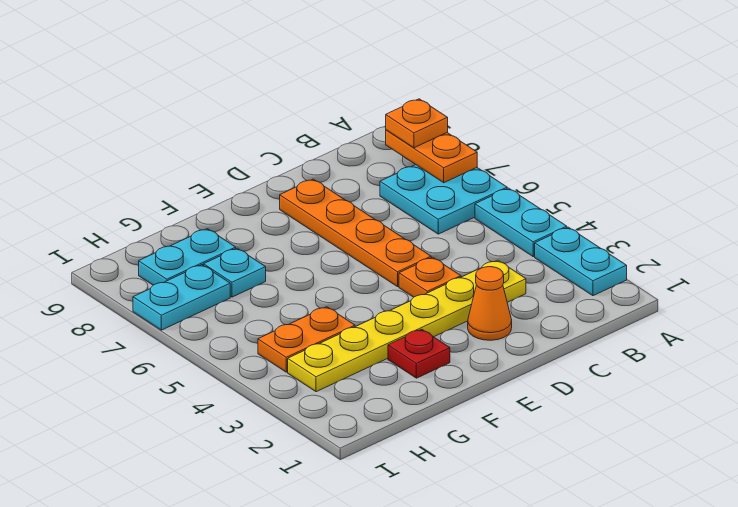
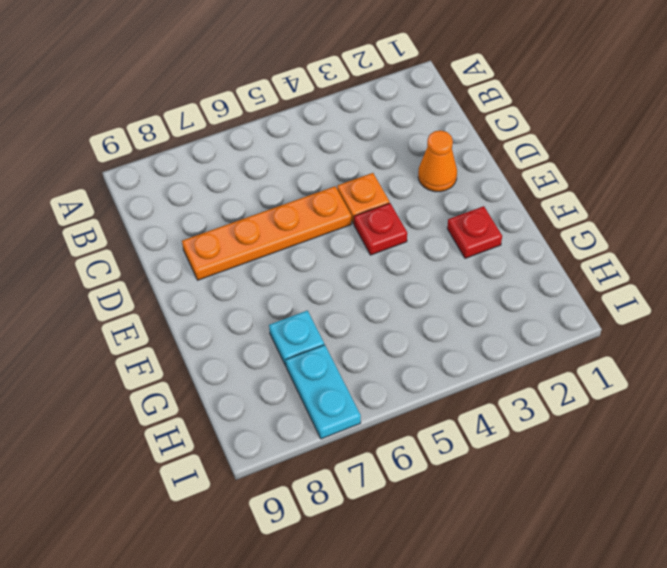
red 1x1 plate [354,203,407,255] -> none
none -> cyan 1x2 plate [535,227,627,296]
none -> cyan 1x2 plate [475,188,567,257]
none -> cyan 2x2 plate [380,165,507,234]

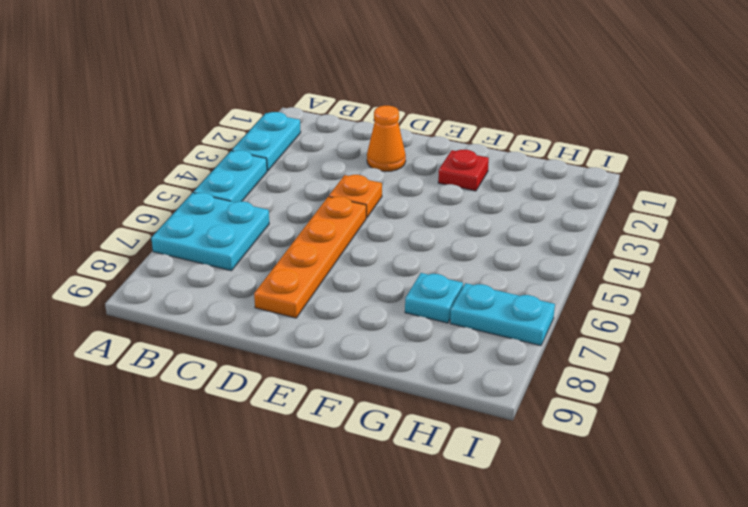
none -> yellow 1x6 plate [288,260,526,392]
none -> orange 1x2 plate [258,307,355,372]
none -> cyan 1x2 plate [139,229,236,285]

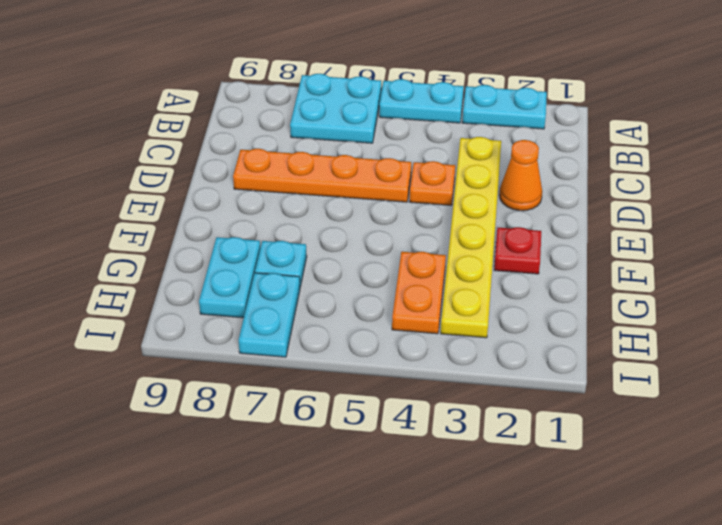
none -> orange 1x2 plate [386,130,477,183]
none -> orange 1x1 plate [386,99,448,148]

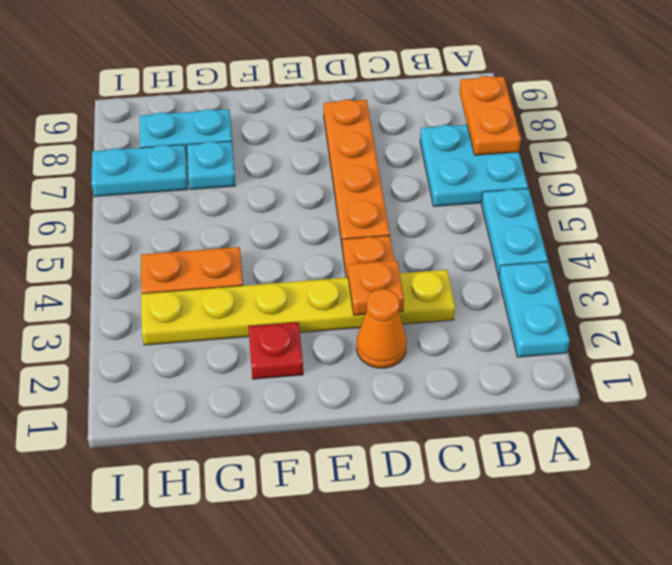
orange 1x1 plate [348,260,404,315] -> orange 1x1 plate moved to [386,99,448,148]

